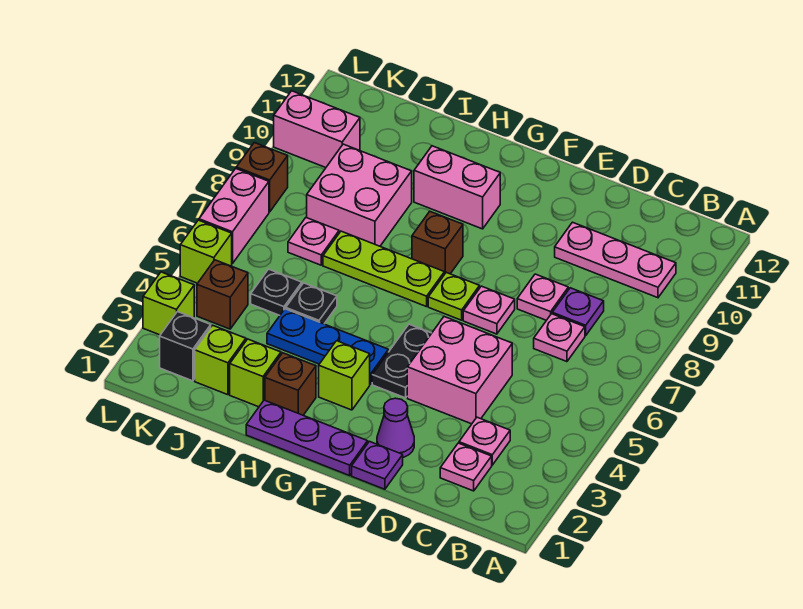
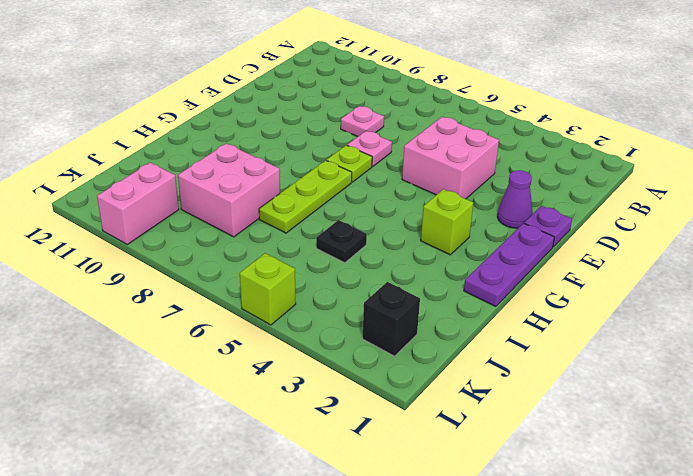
none -> pink 1x3 plate [555,222,676,298]
none -> pink 1x1 plate [440,443,492,491]
none -> pink 1x1 plate [459,417,510,465]
none -> pink 1x1 plate [534,314,585,362]

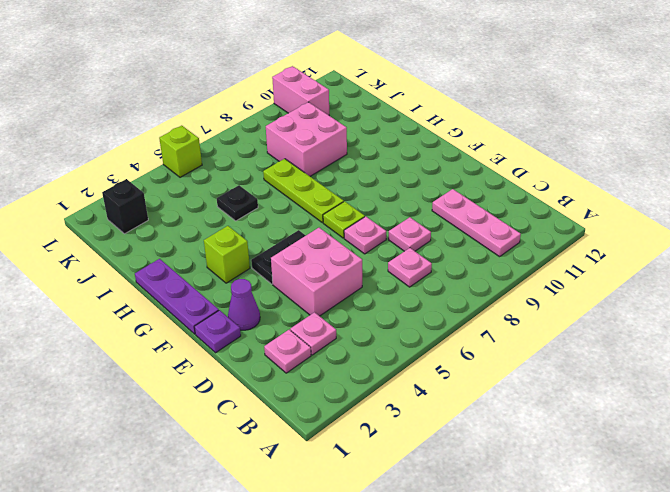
none -> purple 1x1 plate [552,288,604,336]
none -> blue 1x3 plate [267,309,388,384]
none -> brown 1x1 brick [412,211,463,274]
none -> pink 1x2 brick [414,146,500,229]

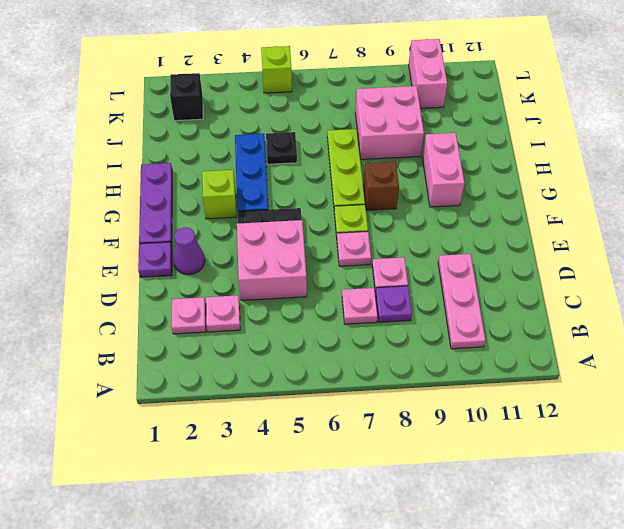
none -> brown 1x1 brick [265,353,316,415]
none -> lime 1x1 brick [230,339,281,407]
none -> lime 1x1 brick [195,325,246,395]
none -> black 1x1 plate [251,269,302,315]

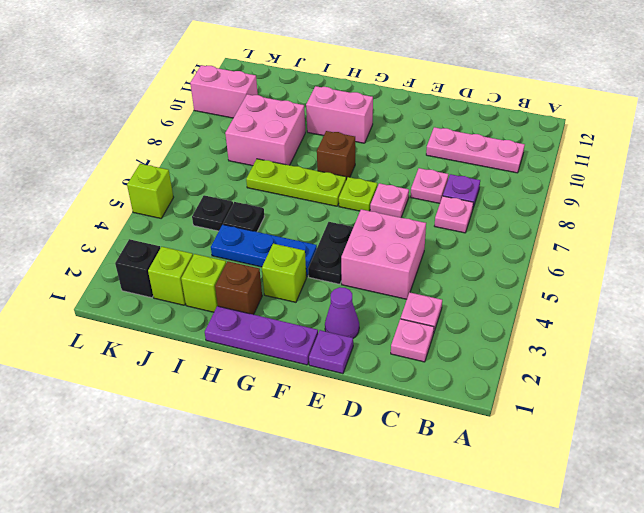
none -> pink 1x1 plate [288,217,339,265]
none -> brown 1x1 brick [197,260,248,329]
none -> lime 1x1 brick [143,272,194,335]
none -> pink 1x2 brick [199,168,269,264]

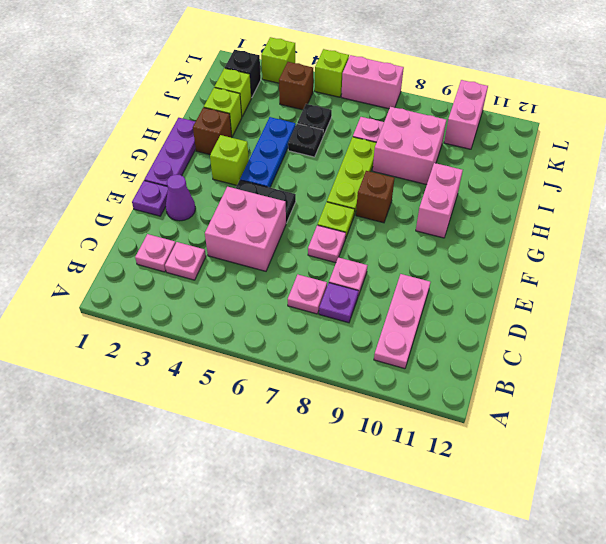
none -> brown 1x1 brick [236,143,288,212]

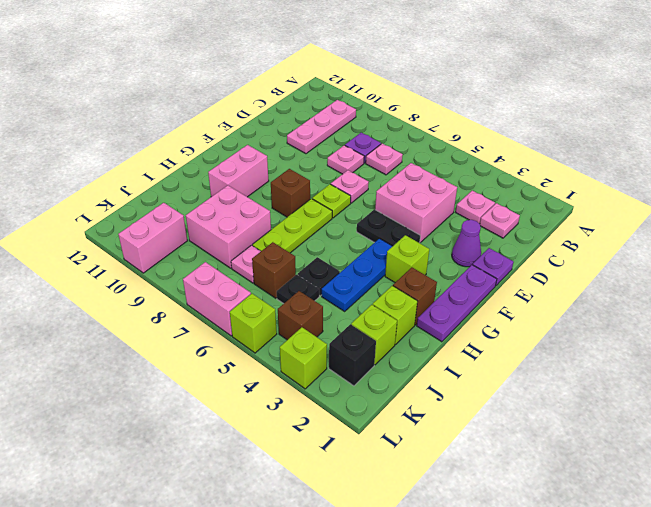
brown 1x1 brick [252,242,296,298] -> brown 1x1 brick moved to [236,143,288,212]

